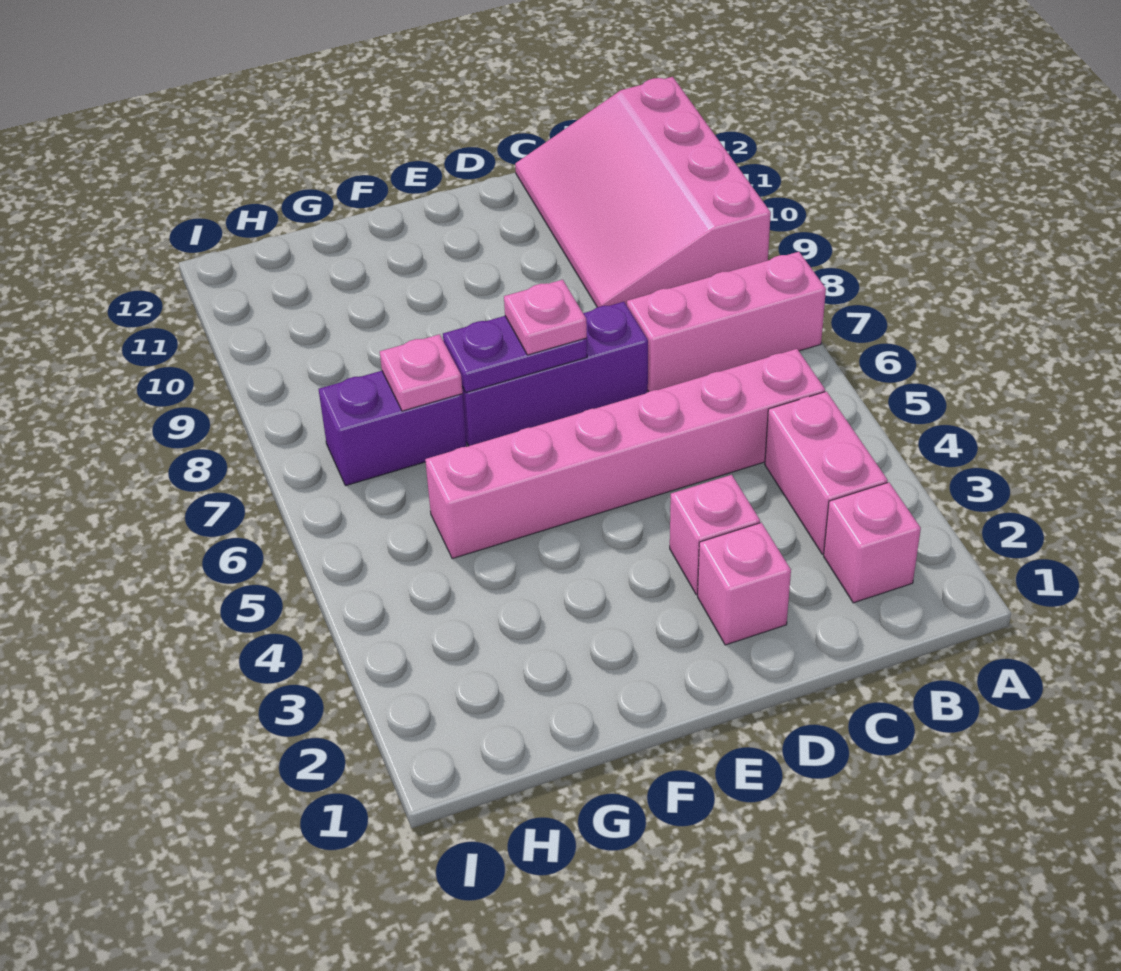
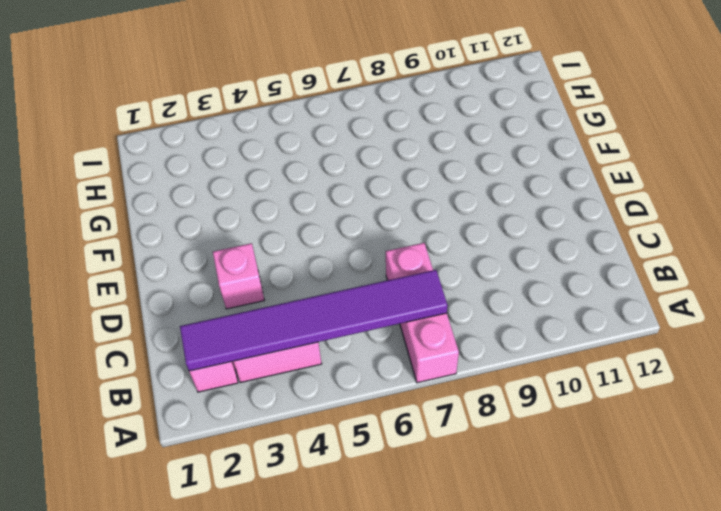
purple 1x6 tile [180,270,448,371] -> none
none -> pink 3x4 slope [515,77,771,307]
none -> pink 1x6 brick [425,349,825,559]
none -> pink 1x1 brick [698,523,791,645]

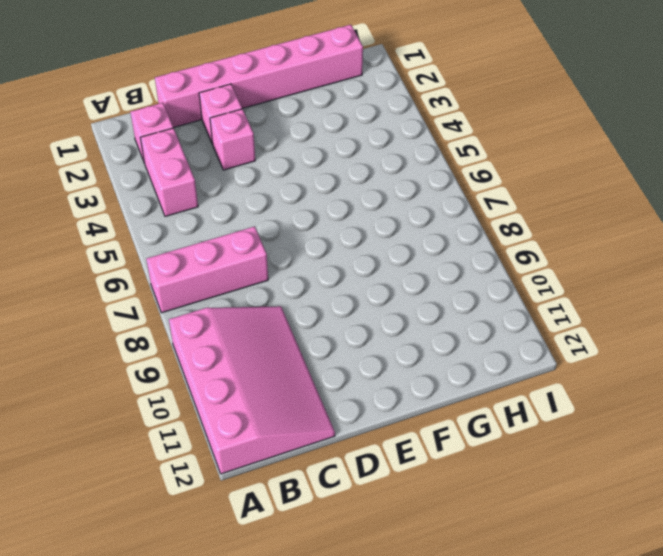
pink 1x6 brick [155,25,363,128] -> pink 1x6 brick moved to [425,349,825,559]
none -> purple 1x3 brick [462,302,648,446]
none -> purple 1x2 brick [319,371,467,486]
none -> purple 1x2 plate [443,316,587,393]

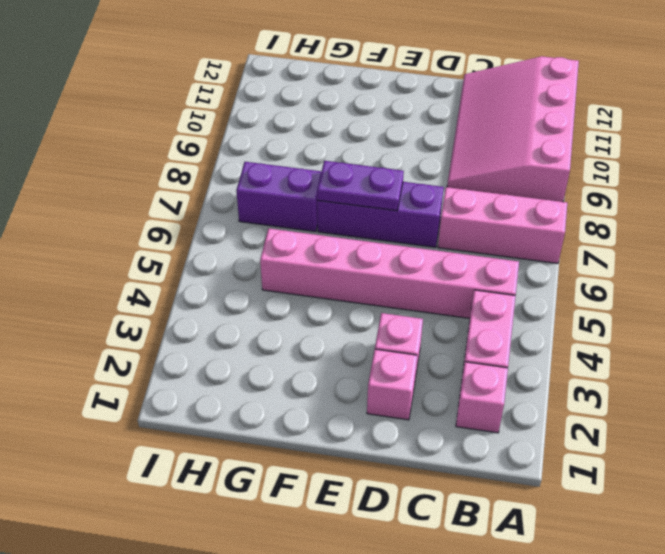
none -> pink 1x1 plate [380,334,463,411]
none -> pink 1x1 plate [504,280,587,355]

